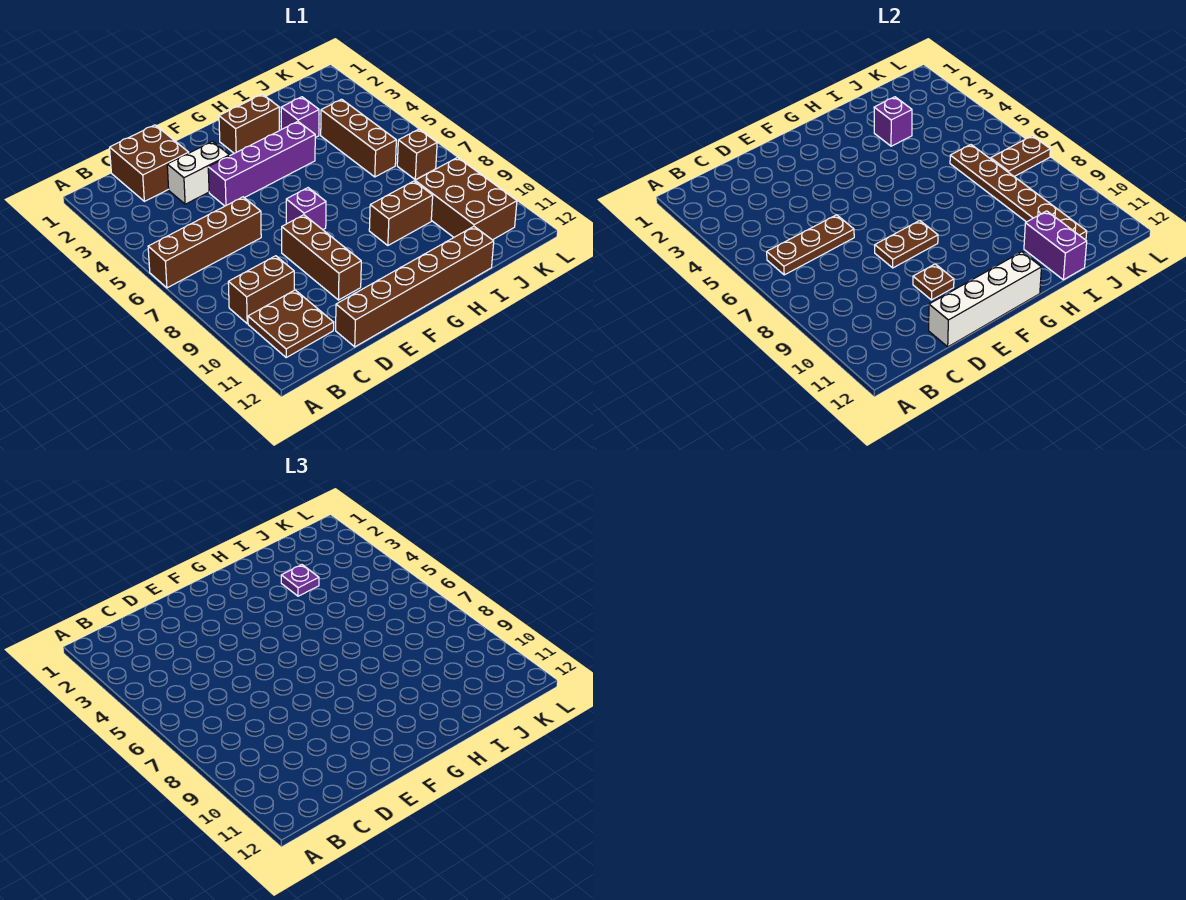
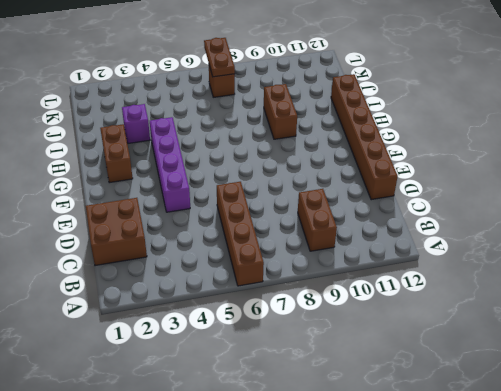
none -> brown 2x2 plate [248,290,334,357]
none -> white 1x2 brick [167,142,229,204]
none -> brown 1x3 brick [282,215,361,300]

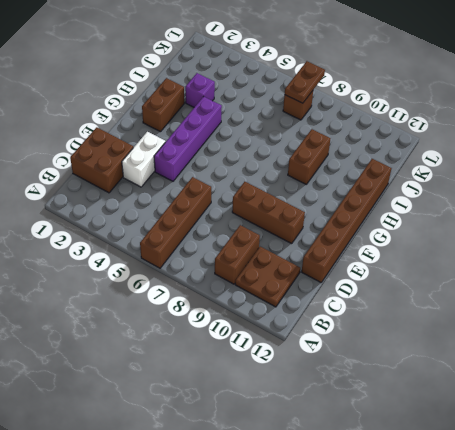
none -> purple 1x1 brick [286,188,326,230]
none -> brown 1x3 brick [321,99,396,177]
none -> brown 2x3 brick [415,157,517,240]

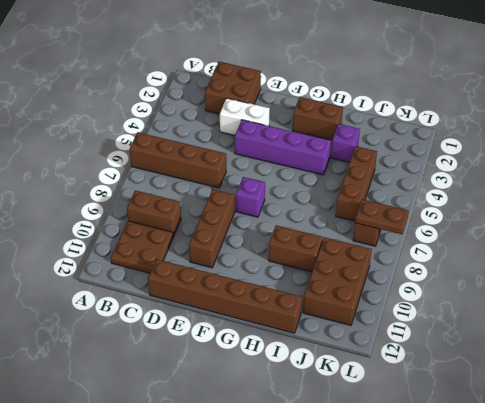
none -> brown 1x3 plate [767,215,854,275]
none -> white 1x4 brick [929,252,1041,347]
none -> brown 1x2 plate [875,220,938,268]

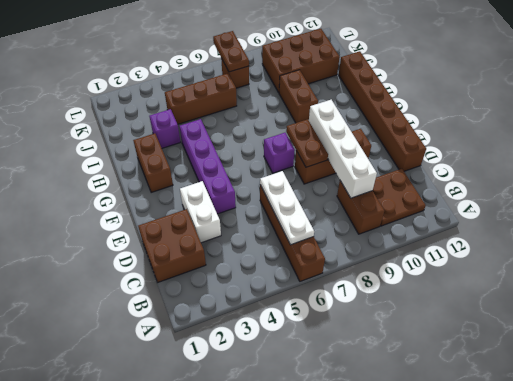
white 1x3 plate [260,171,314,245] -> brown 1x3 plate [767,215,854,275]
white 1x4 brick [309,100,377,198] -> white 1x4 brick moved to [929,252,1041,347]
none -> brown 1x1 plate [913,264,954,300]
none -> purple 1x1 brick [874,97,912,146]
none -> purple 1x2 brick [1024,211,1087,280]

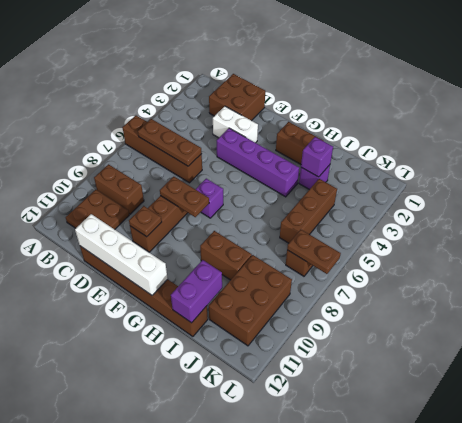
none -> brown 1x6 plate [950,145,1087,240]
none -> purple 1x1 plate [281,565,319,596]

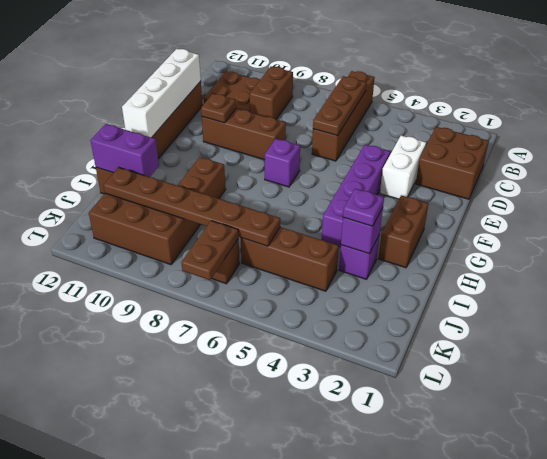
none -> brown 1x2 plate [875,220,938,268]

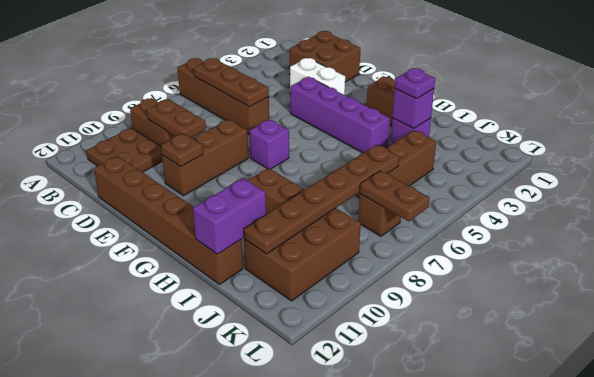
brown 1x2 plate [147,99,206,138] -> brown 1x2 plate moved to [875,220,938,268]
none -> white 1x4 brick [929,252,1041,347]

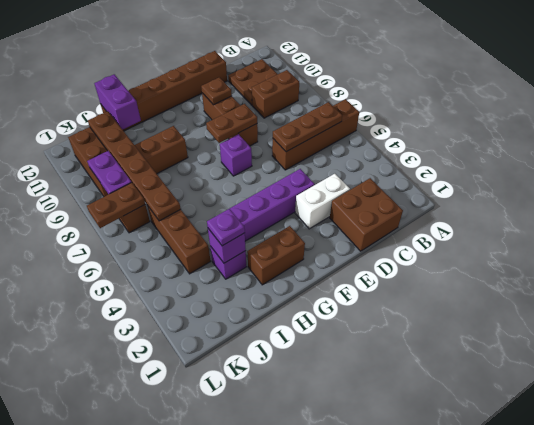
purple 1x2 plate [87,151,132,194] -> none
none -> white 1x4 brick [929,252,1041,347]

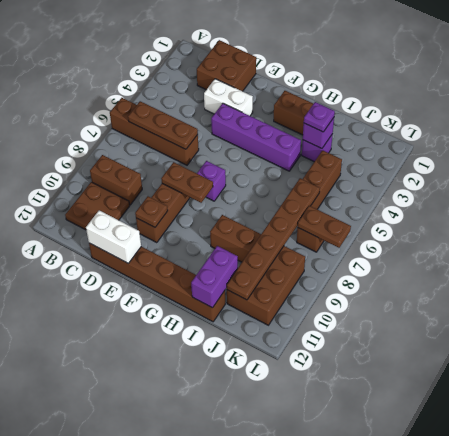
white 1x2 brick [86,210,141,263] -> white 1x4 brick [929,252,1041,347]

